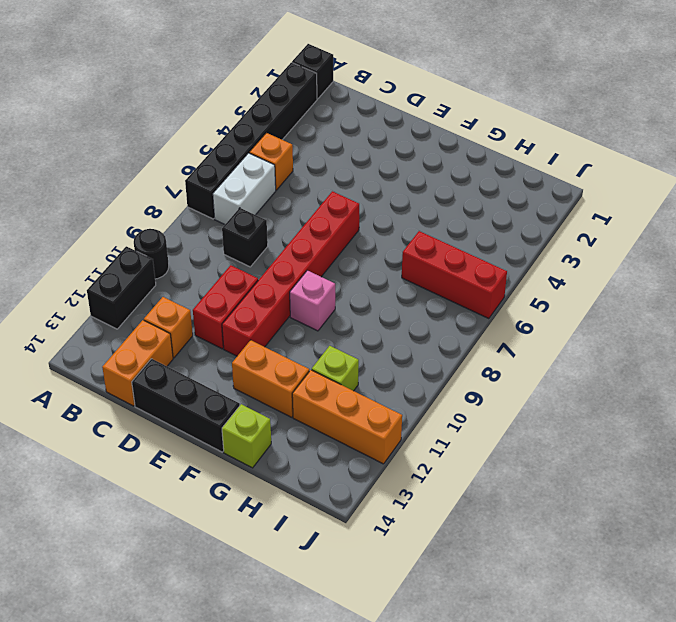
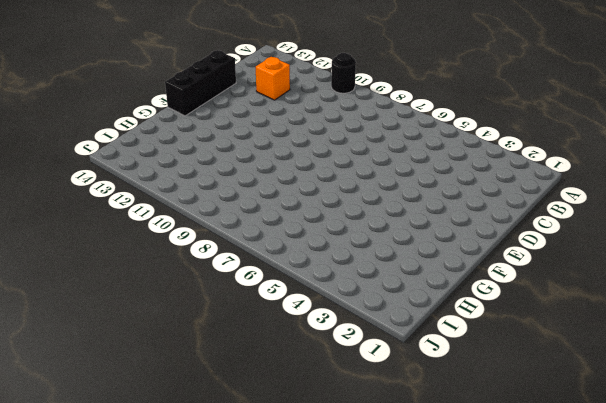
none -> black 1x1 brick [292,44,333,99]
none -> black 1x6 brick [185,62,317,219]
none -> black 1x2 brick [87,246,156,329]

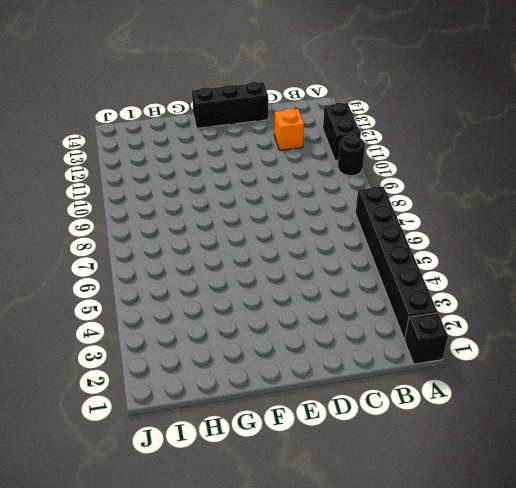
none -> orange 1x1 brick [249,133,293,190]
none -> white 1x2 brick [213,153,276,224]
none -> black 1x1 brick [222,208,268,267]

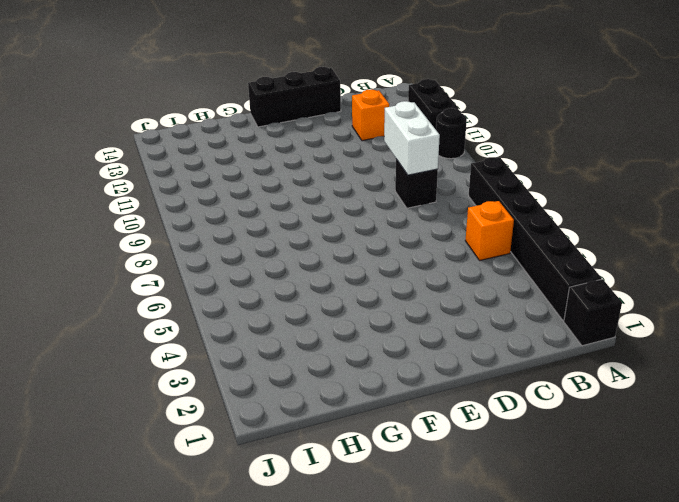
white 1x2 brick [384,101,440,175] -> white 1x2 brick moved to [213,153,276,224]
none -> orange 1x2 brick [102,320,173,406]
none -> red 1x2 brick [193,265,258,349]
none -> red 1x6 brick [222,191,359,356]

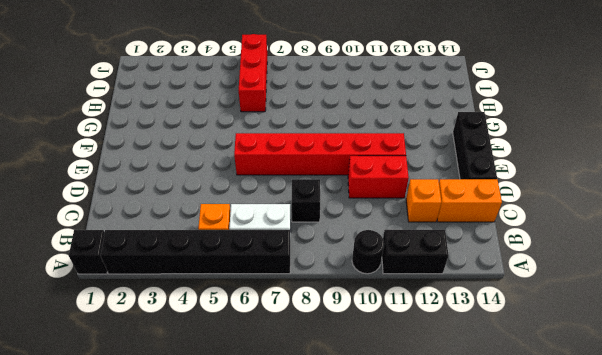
none -> pink 1x1 brick [290,270,335,331]
none -> orange 1x2 brick [232,340,309,417]
none -> lime 1x1 brick [222,404,271,468]

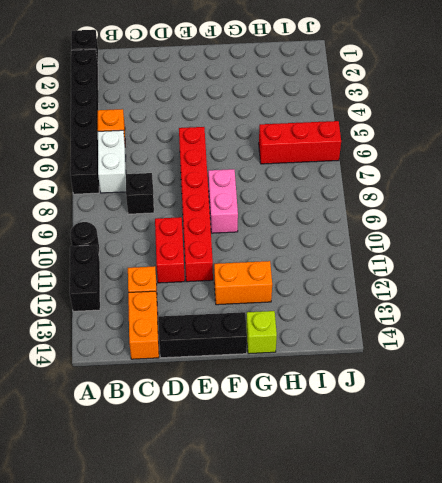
pink 1x2 brick [208,169,238,233] -> pink 1x1 brick [290,270,335,331]
none -> lime 1x1 brick [312,346,359,391]
none -> orange 1x3 brick [292,370,402,464]

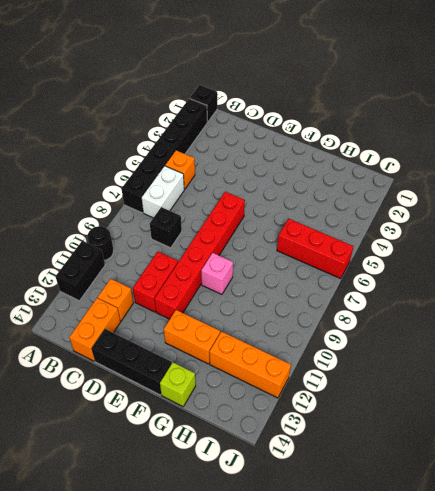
none -> lime 1x1 brick [312,346,359,391]

